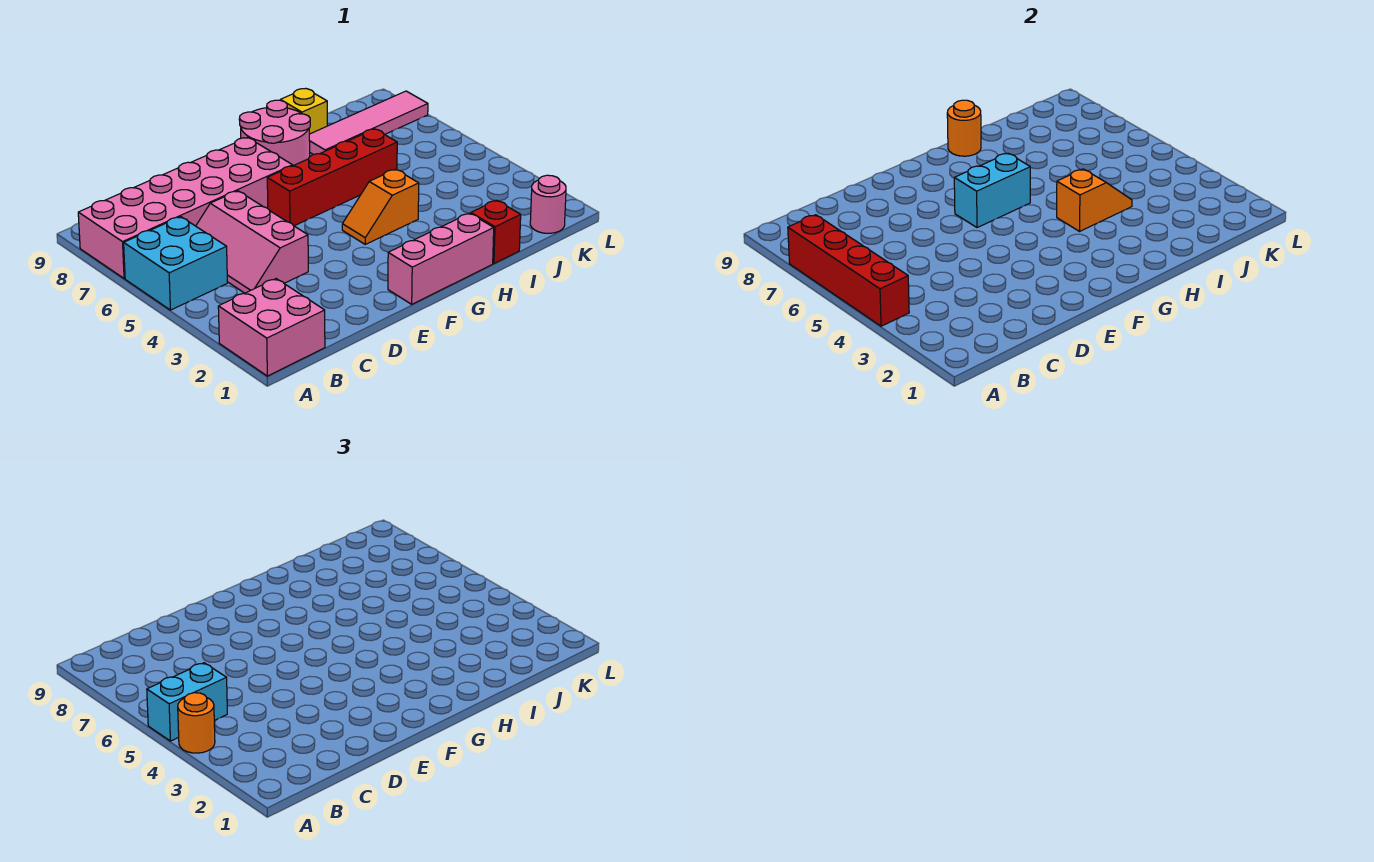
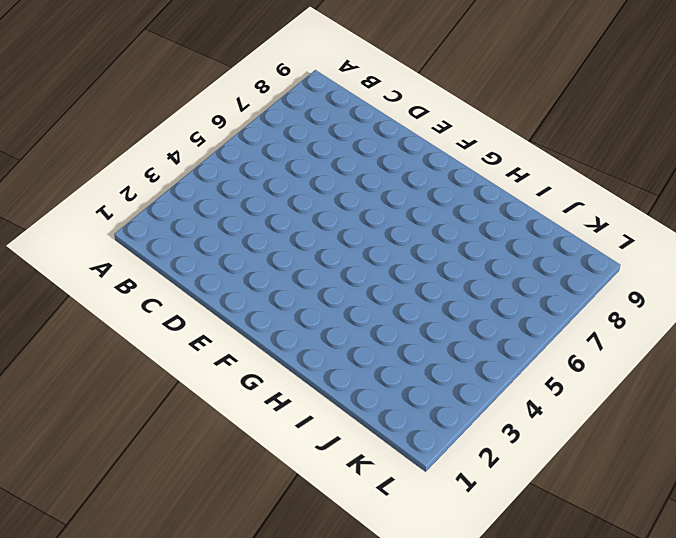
none -> pink 2x2 brick [218,279,325,376]
none -> cyan 2x2 brick [124,217,227,310]
none -> pink 2x6 brick [78,137,293,279]

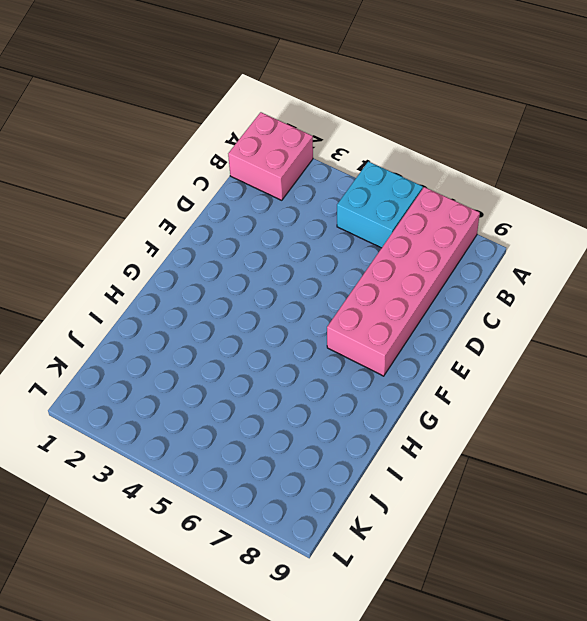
none -> pink 2x3 slope [196,191,308,293]
none -> pink 1x3 brick [388,213,494,304]
none -> red 1x4 brick [267,129,397,226]

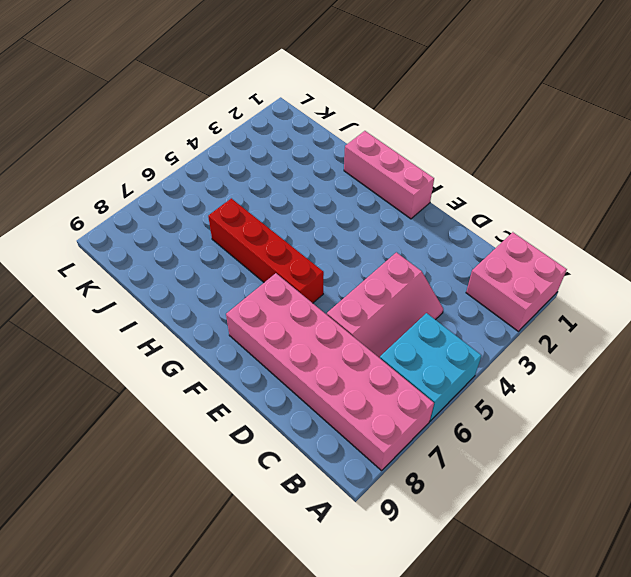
none -> orange 1x2 slope [342,169,419,244]
none -> pink 2x2 round brick [239,100,310,166]
none -> red 1x1 brick [471,200,521,263]

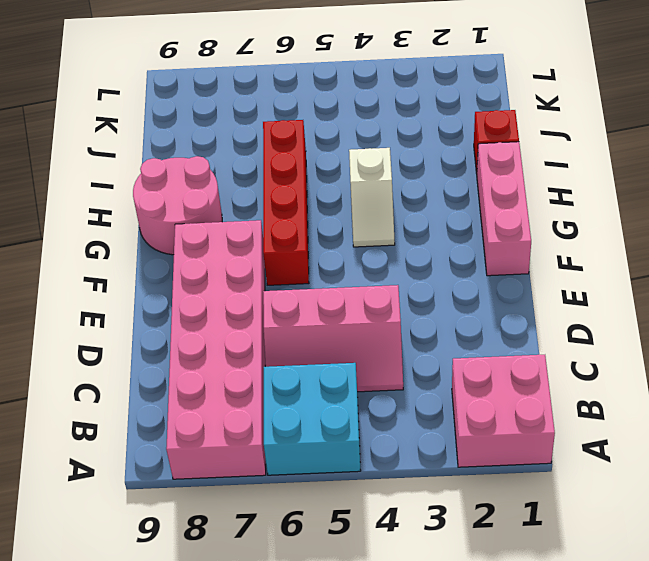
white 1x2 slope [349,148,395,247] -> orange 1x2 slope [342,169,419,244]
none -> pink 1x4 tile [309,91,428,155]
none -> yellow 1x1 brick [281,89,327,134]
none -> pink 1x1 round brick [530,175,566,233]

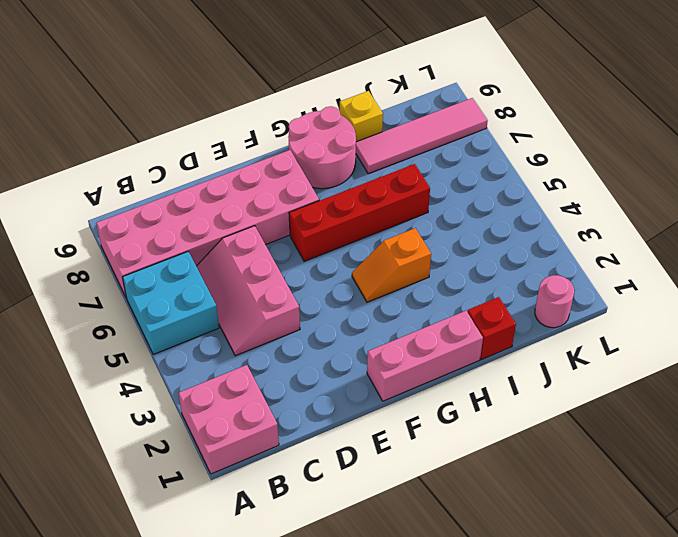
none -> red 1x4 brick [788,215,909,326]
none -> cyan 1x2 brick [954,153,1030,228]
none -> orange 1x2 slope [1057,169,1132,231]

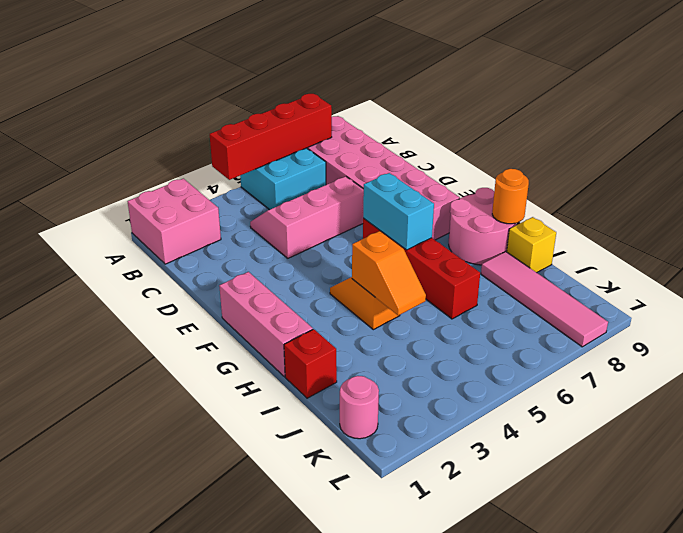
none -> orange 1x1 round brick [178,693,215,753]
none -> cyan 1x2 brick [147,663,227,741]

